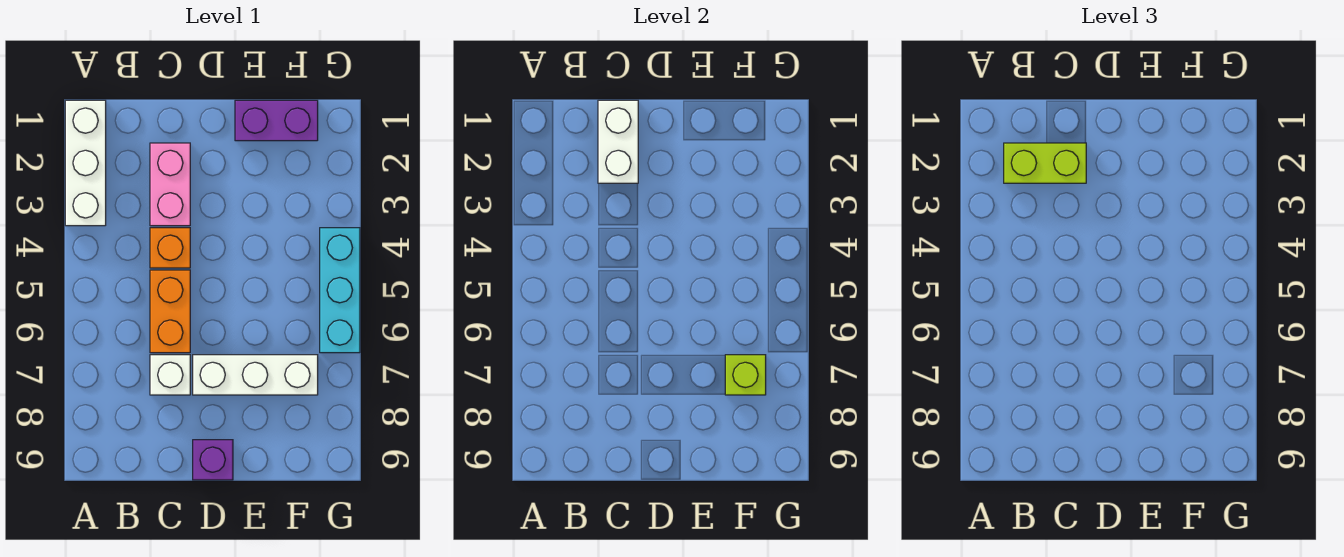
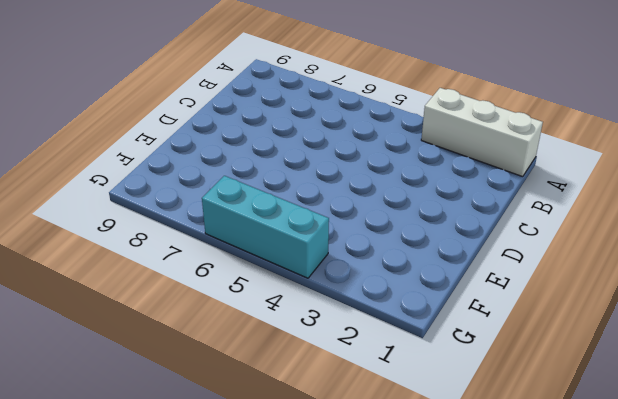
none -> pink 1x2 brick [150,143,190,226]
none -> orange 1x1 brick [150,228,190,268]
none -> orange 1x2 brick [150,270,190,353]

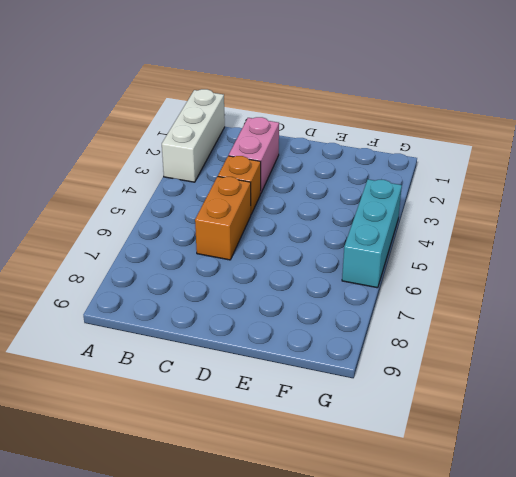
none -> white 1x1 brick [150,355,190,395]
none -> white 1x3 brick [193,355,318,395]
none -> purple 1x1 brick [193,440,233,480]

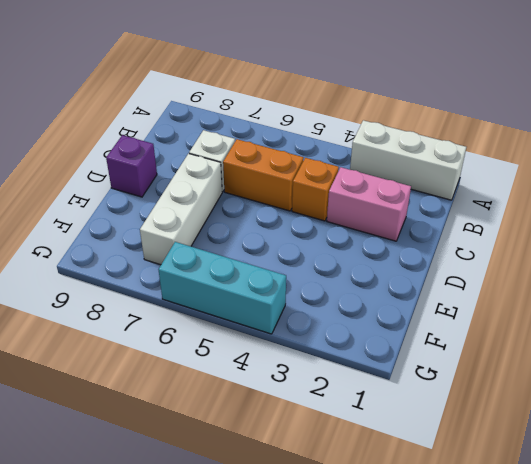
none -> purple 1x2 brick [235,100,318,141]
none -> white 1x2 brick [598,100,638,183]
none -> lime 1x1 brick [725,355,766,395]

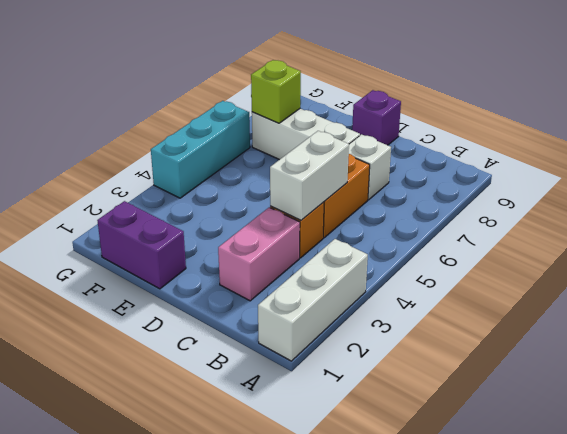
white 1x2 brick [270,131,349,220] -> white 1x2 brick moved to [598,100,638,183]
none -> lime 1x2 brick [1004,143,1086,183]

